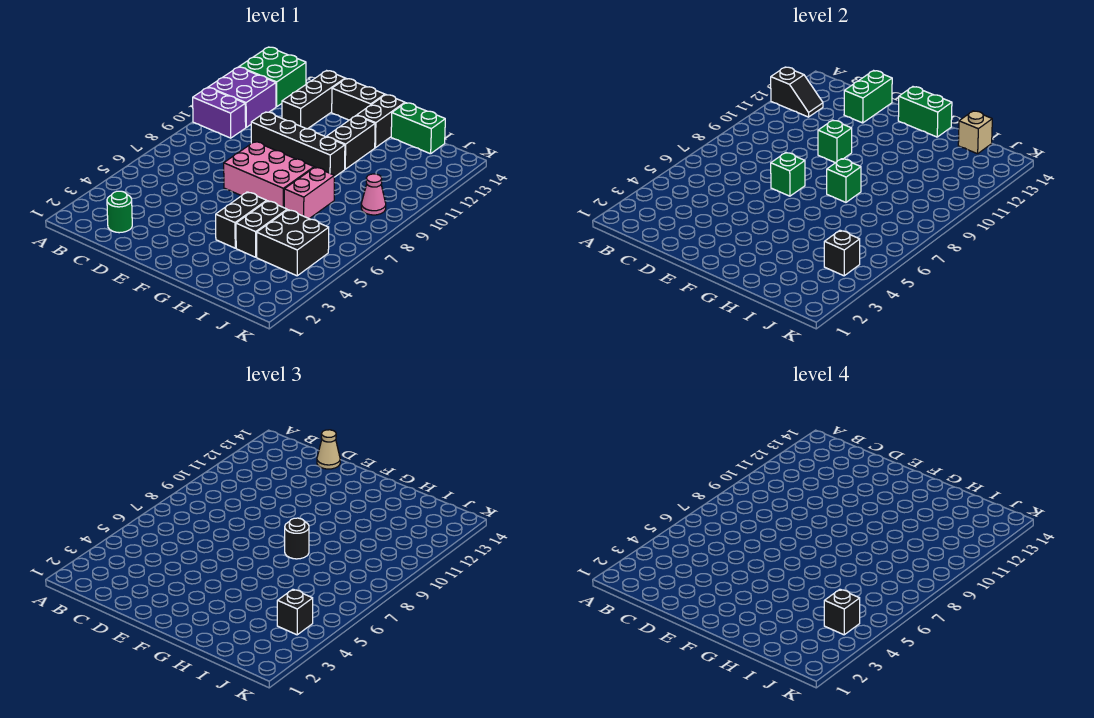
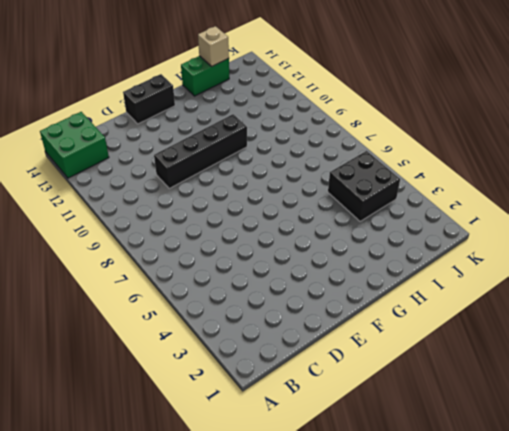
none -> purple 1x2 brick [193,88,246,138]
none -> purple 2x2 brick [208,67,276,127]
none -> green 1x1 round brick [107,191,132,233]

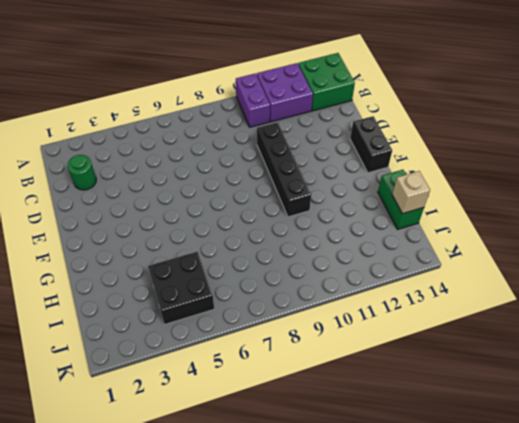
none -> black 1x3 brick [282,71,345,129]
none -> pink 2x3 brick [224,142,314,208]
none -> black 1x2 brick [216,192,266,248]

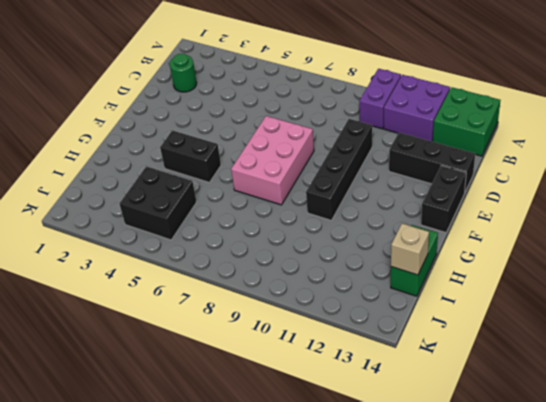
none -> black 1x2 brick [326,115,375,169]
none -> black 1x2 brick [357,95,405,148]
none -> black 1x2 brick [236,201,287,257]

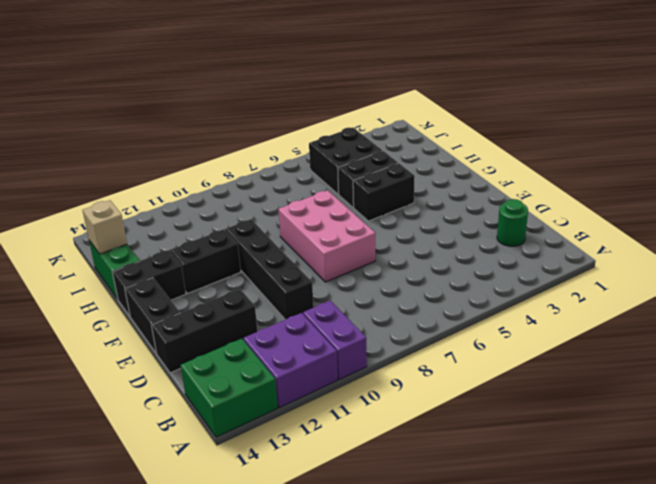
none -> pink 1x2 brick [284,167,334,219]
none -> pink 1x1 cone [361,174,386,215]
none -> black 1x2 slope [771,67,823,117]

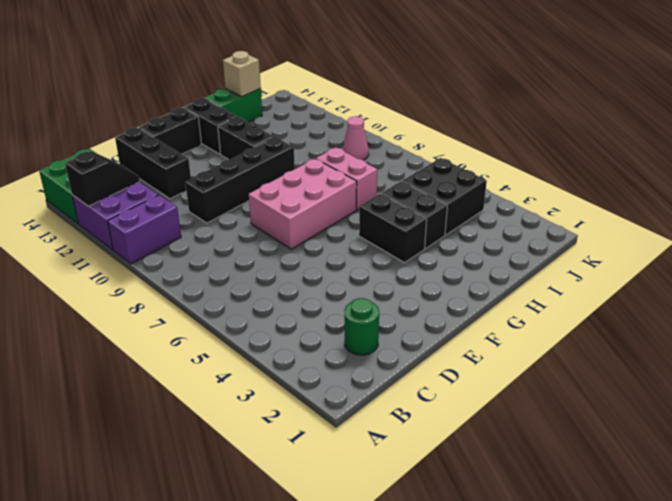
none -> green 1x2 brick [844,71,892,123]
none -> green 1x1 brick [771,153,805,196]
none -> green 1x1 brick [818,120,852,163]

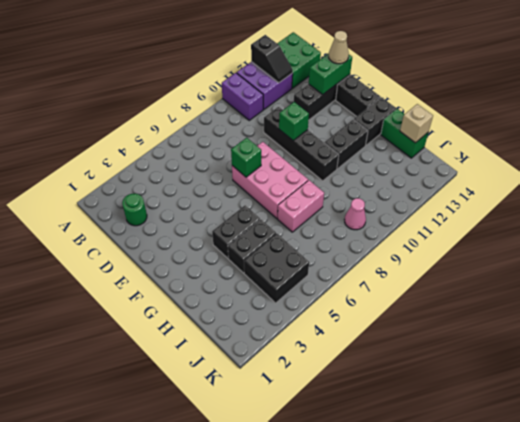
none -> green 1x2 brick [898,87,952,137]
none -> green 1x1 brick [827,159,861,202]
none -> black 1x1 brick [824,230,860,276]

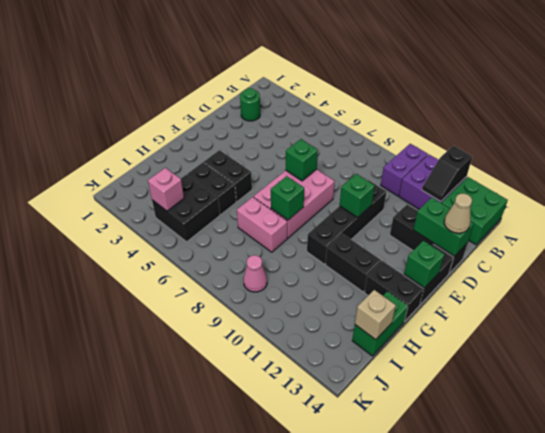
green 1x1 brick [404,241,444,288] -> green 1x2 brick [898,87,952,137]
pink 1x1 brick [148,168,184,211] -> black 1x1 brick [824,230,860,276]
none -> black 1x1 round brick [285,518,309,559]
none -> black 1x1 brick [277,589,313,635]
none -> black 1x1 brick [824,589,860,635]

